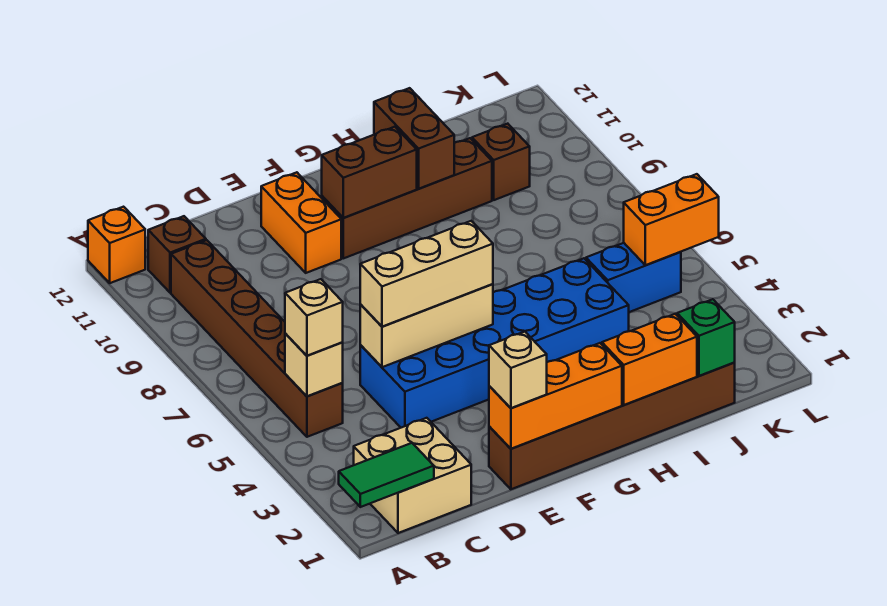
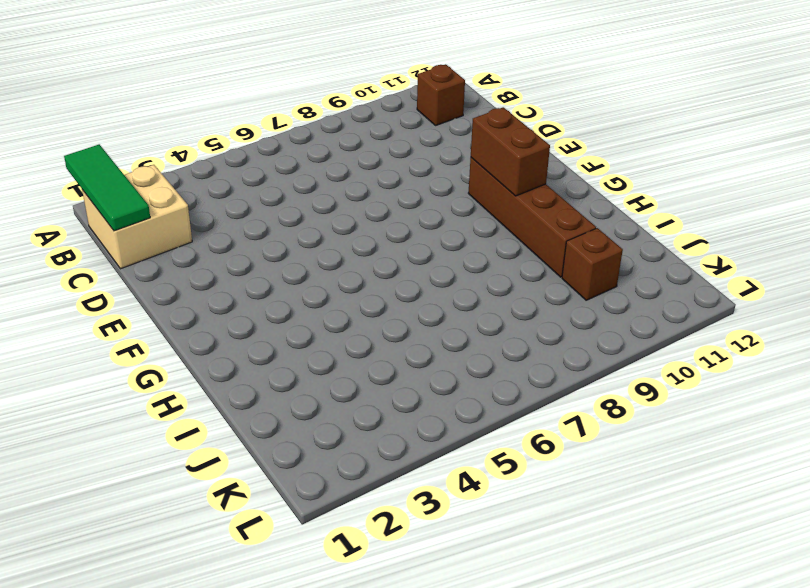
green 1x3 tile [64,144,150,231] -> green 1x2 tile [339,443,434,507]
none -> orange 1x1 brick [88,207,145,283]
none -> brown 1x6 brick [171,240,343,437]
none -> blue 2x6 brick [360,258,629,428]

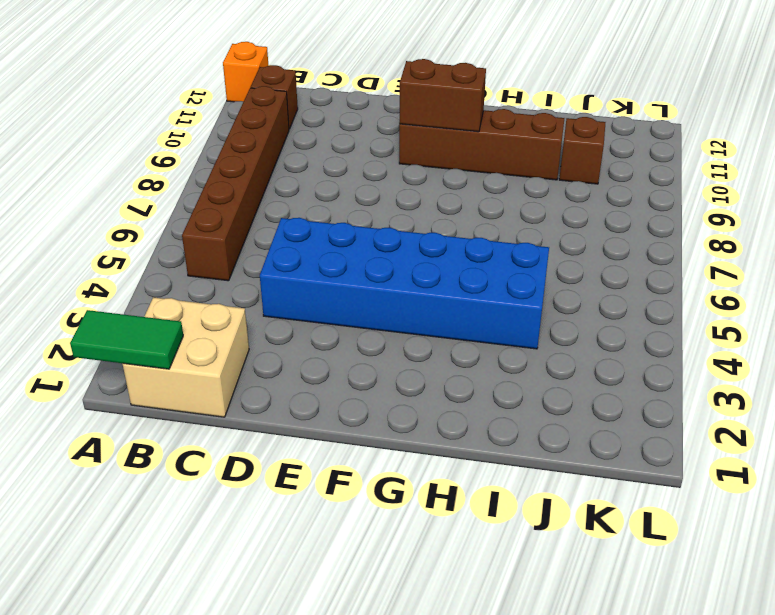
none -> brown 1x6 brick [489,362,735,489]
none -> orange 1x2 brick [261,172,341,273]
none -> blue 1x2 brick [586,243,681,312]

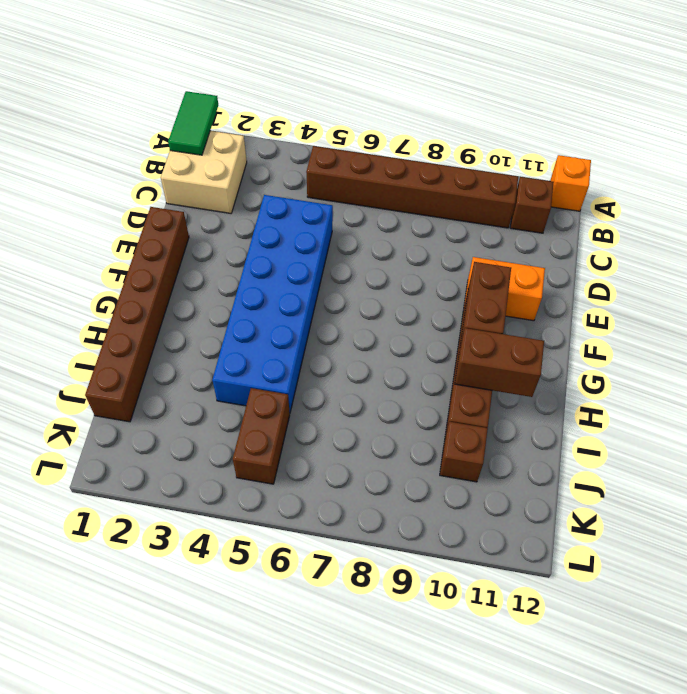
brown 1x2 brick [233,388,290,484] -> blue 1x2 brick [586,243,681,312]
none -> tan 1x1 brick [285,333,343,396]
none -> tan 1x3 brick [360,284,493,367]
none -> orange 1x3 brick [489,343,622,449]

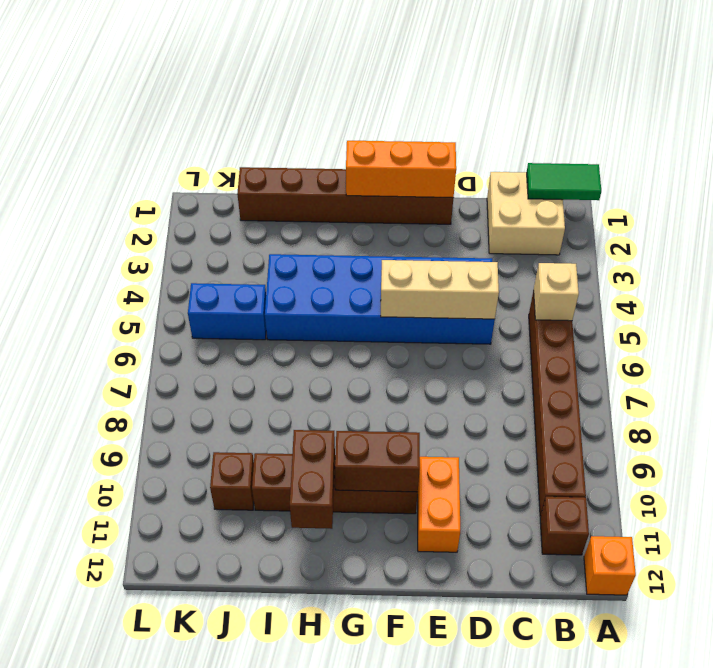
none -> orange 1x2 brick [602,314,697,405]
none -> green 1x1 brick [677,299,735,376]
none -> orange 1x2 brick [624,174,719,265]

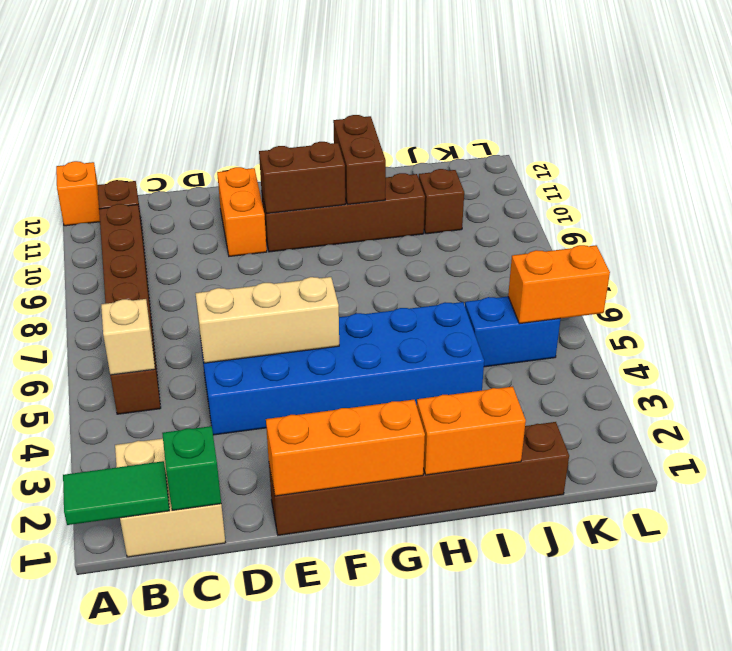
green 1x1 brick [162,426,221,510] -> green 1x1 brick moved to [677,299,735,376]
none -> tan 1x1 brick [285,279,343,356]
none -> tan 1x3 brick [360,221,493,327]
none -> tan 1x1 brick [489,332,547,408]

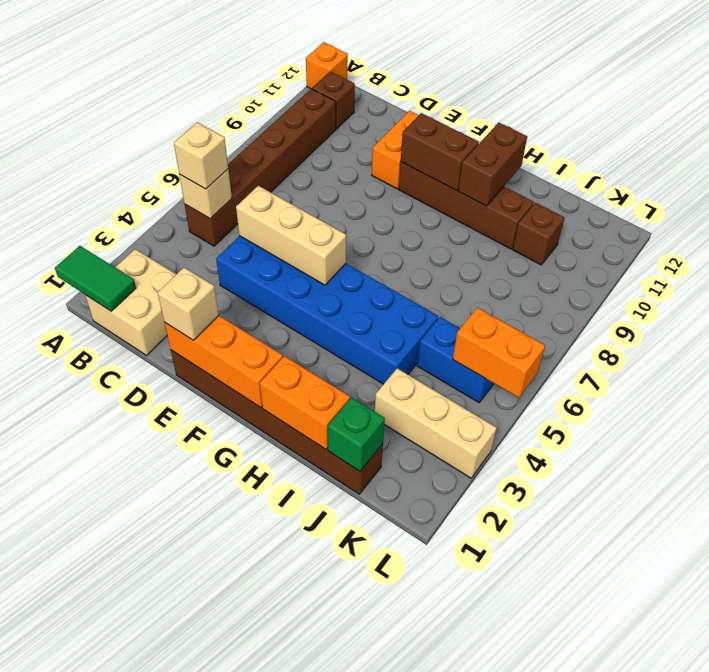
tan 1x3 brick [375,368,497,478] -> tan 1x3 brick moved to [360,221,493,327]

